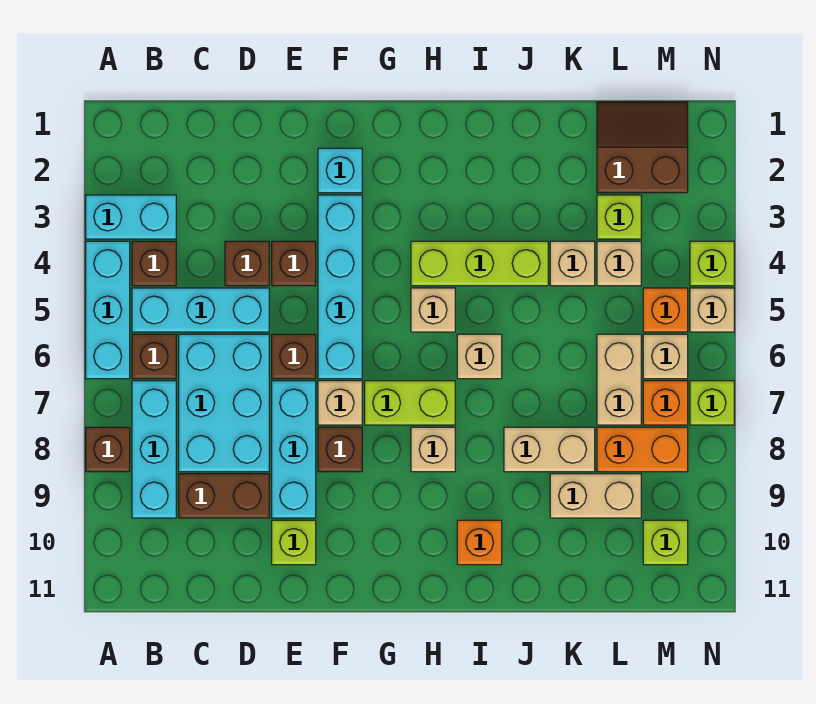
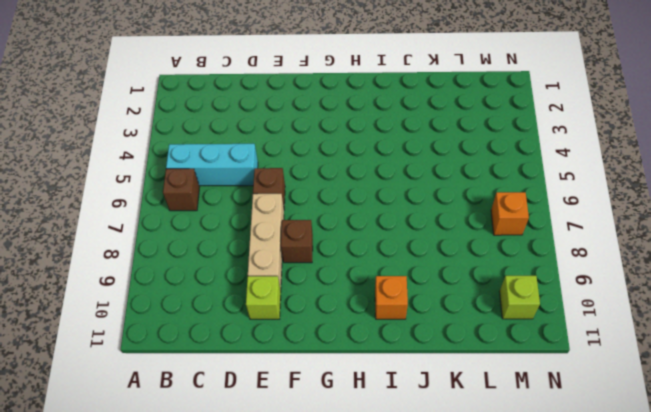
tan 1x3 brick [248,194,284,290] -> cyan 1x3 brick [272,381,316,518]
none -> cyan 1x2 brick [86,195,176,239]
none -> cyan 1x3 brick [86,241,130,379]
none -> brown 1x1 brick [86,427,130,472]
none -> brown 1x1 brick [132,241,176,286]

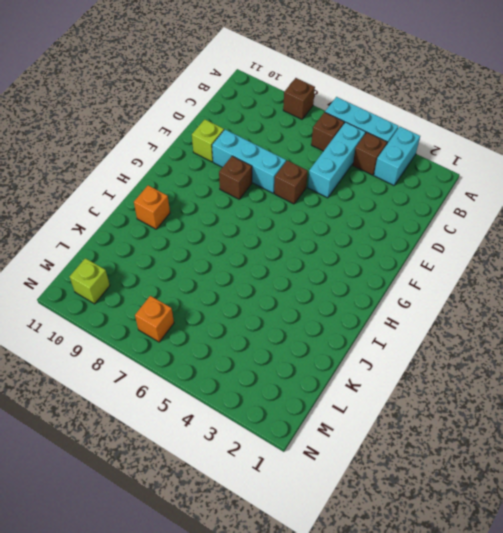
none -> cyan 1x3 brick [132,381,176,518]
none -> cyan 2x3 brick [179,334,269,472]
none -> brown 1x2 brick [179,474,269,518]
none -> brown 1x1 brick [225,241,269,286]

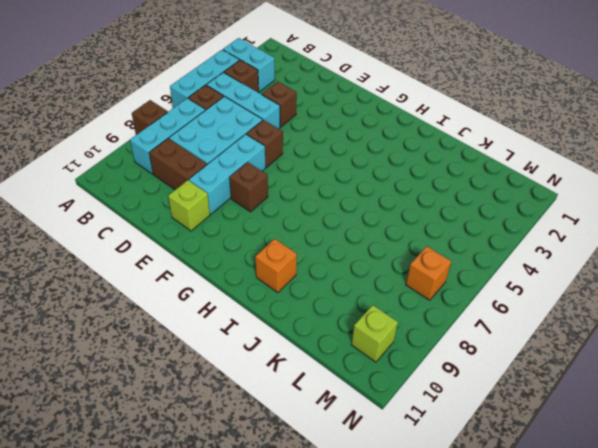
none -> brown 1x1 brick [272,241,316,286]
none -> cyan 1x1 brick [318,148,362,193]
none -> cyan 1x4 brick [318,195,362,379]
none -> tan 1x1 brick [318,381,362,425]

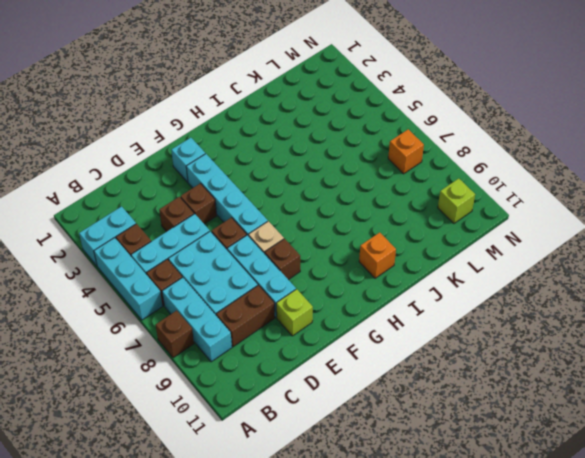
none -> lime 1x2 brick [365,381,455,425]
none -> lime 1x3 brick [411,241,548,286]
none -> tan 1x1 brick [411,288,455,332]
none -> tan 1x1 brick [411,427,455,472]

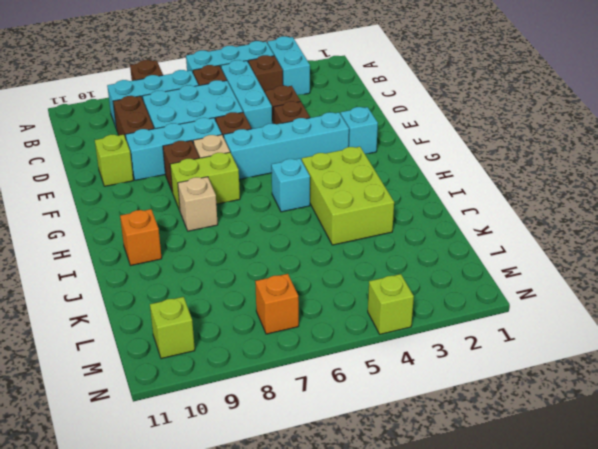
lime 1x2 brick [170,152,240,210] -> lime 1x2 brick turned to [365,381,455,425]
lime 2x3 brick [302,147,394,245] -> lime 1x3 brick [411,241,548,286]
cyan 1x1 brick [271,159,310,212] -> tan 1x1 brick [411,288,455,332]
none -> tan 1x1 brick [457,334,502,379]
none -> tan 1x2 brick [504,427,595,472]
none -> tan 1x1 brick [550,241,595,286]
none -> tan 1x2 brick [550,474,641,518]

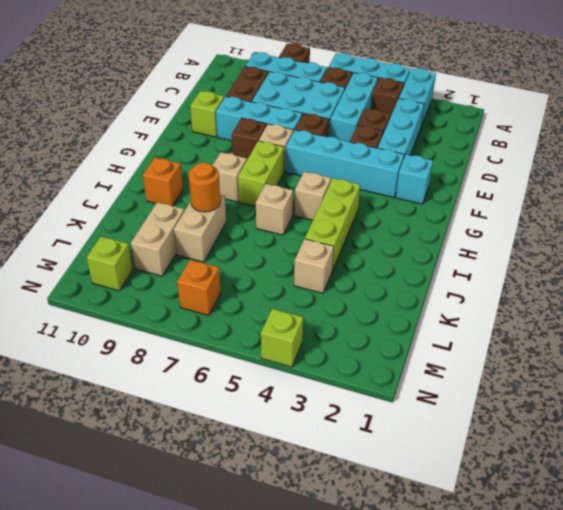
cyan 1x3 brick [378,99,424,157] -> none
orange 1x1 round brick [188,163,220,212] -> none
none -> brown 2x2 slope [597,102,688,193]
none -> lime 1x1 brick [597,195,641,239]
none -> tan 1x1 brick [597,241,641,286]
none -> tan 1x2 brick [597,334,641,425]

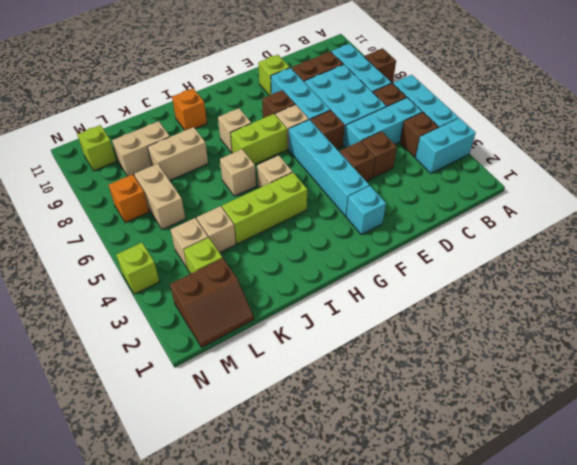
none -> orange 1x2 brick [597,427,688,472]
none -> orange 1x1 brick [643,288,688,332]
none -> tan 1x1 brick [643,334,688,379]
none -> tan 1x1 brick [690,288,734,332]

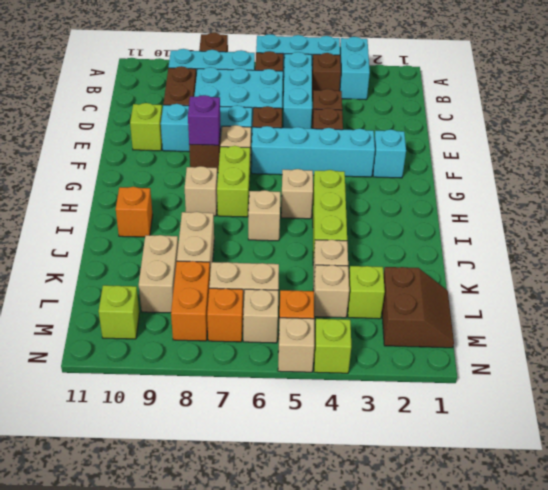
purple 1x1 brick [188,95,220,145] -> none
none -> lime 1x1 brick [690,381,734,425]

